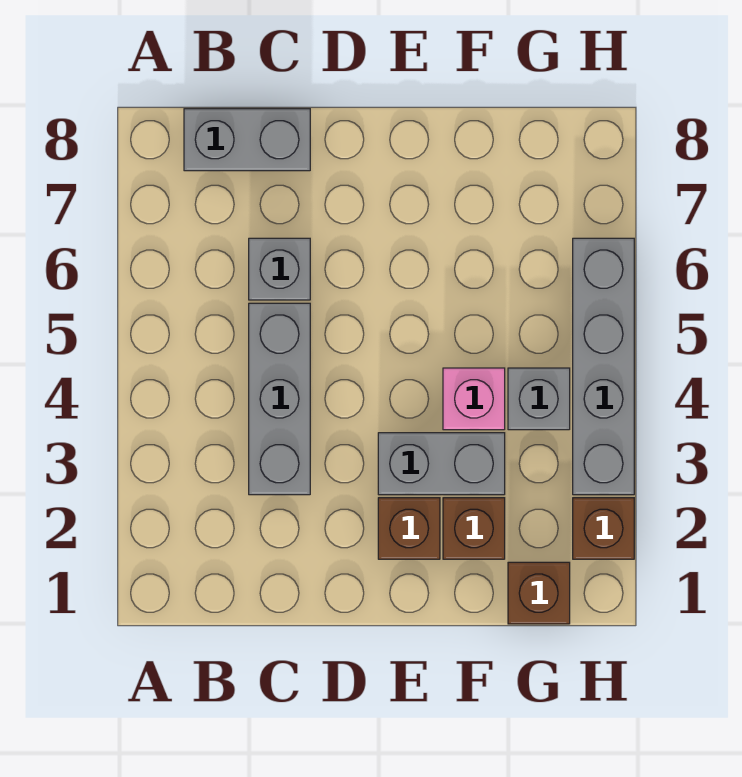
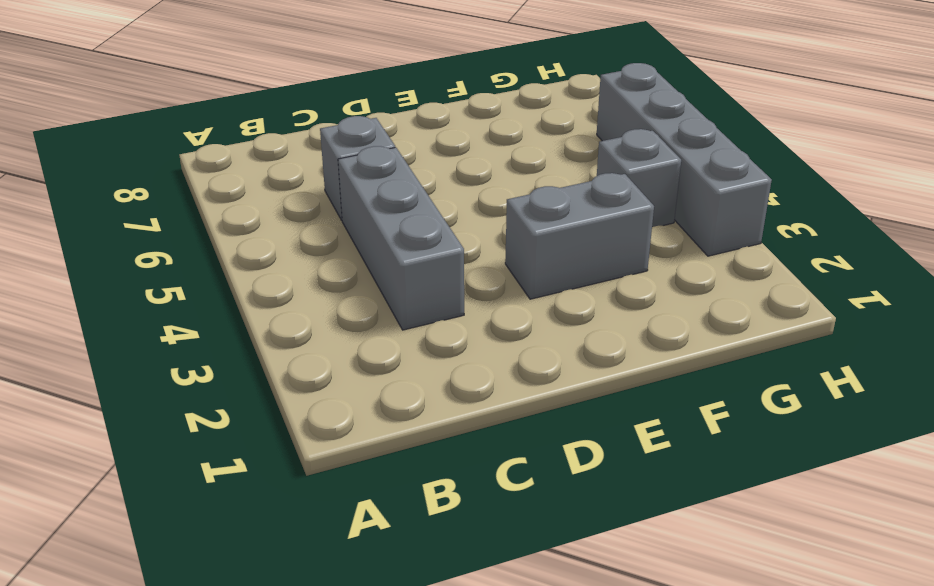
none -> grey 1x2 brick [184,109,310,171]
none -> brown 1x1 brick [378,498,440,559]

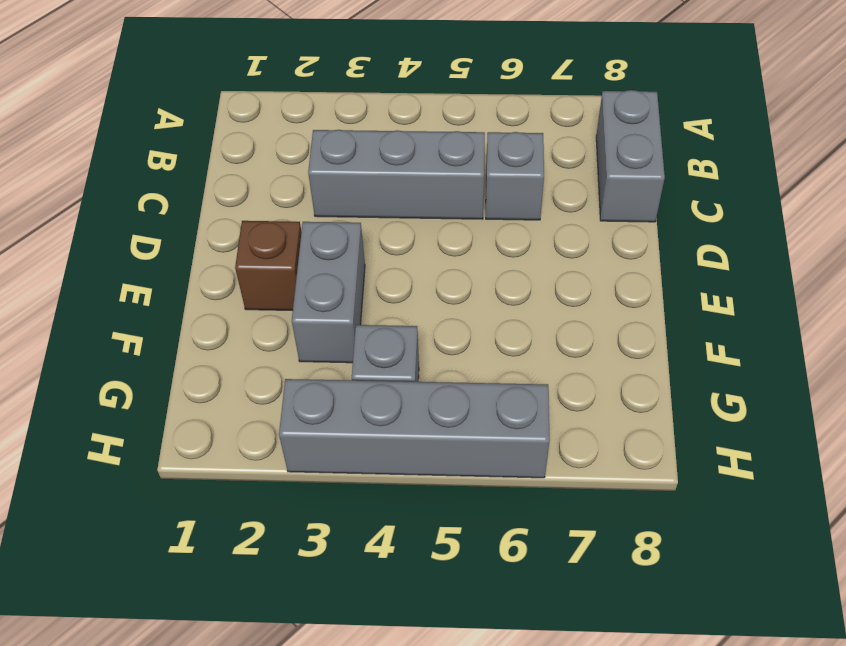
none -> brown 1x1 brick [443,498,505,559]
none -> pink 1x1 brick [443,368,505,430]

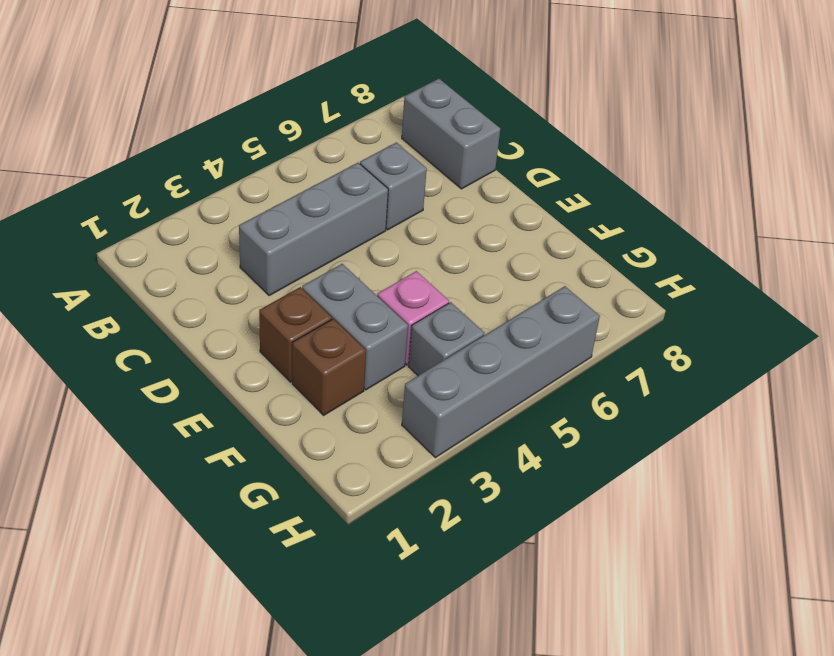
none -> brown 1x1 brick [508,562,570,624]
none -> brown 1x1 brick [573,498,634,559]

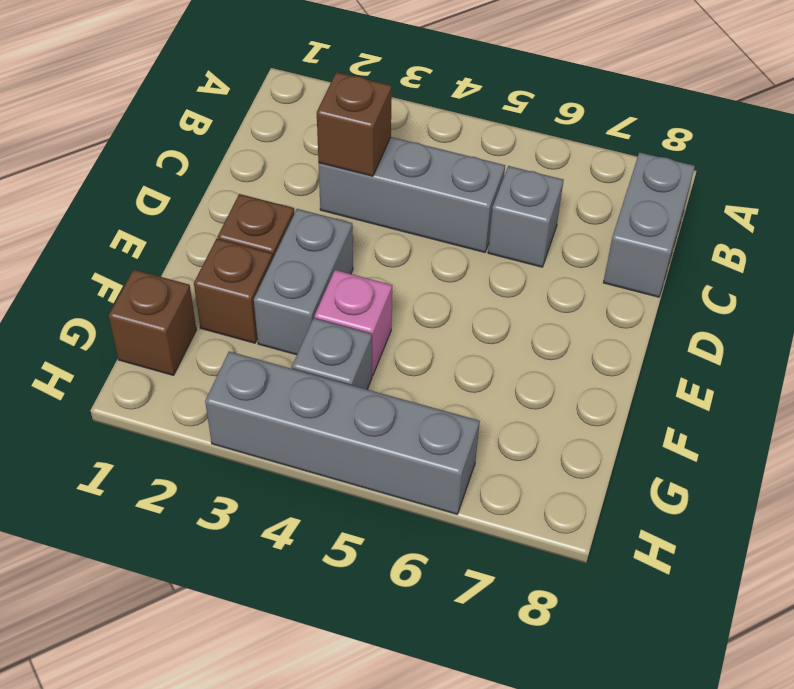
brown 1x1 brick [317,72,392,176] -> brown 1x1 brick moved to [573,498,634,559]

